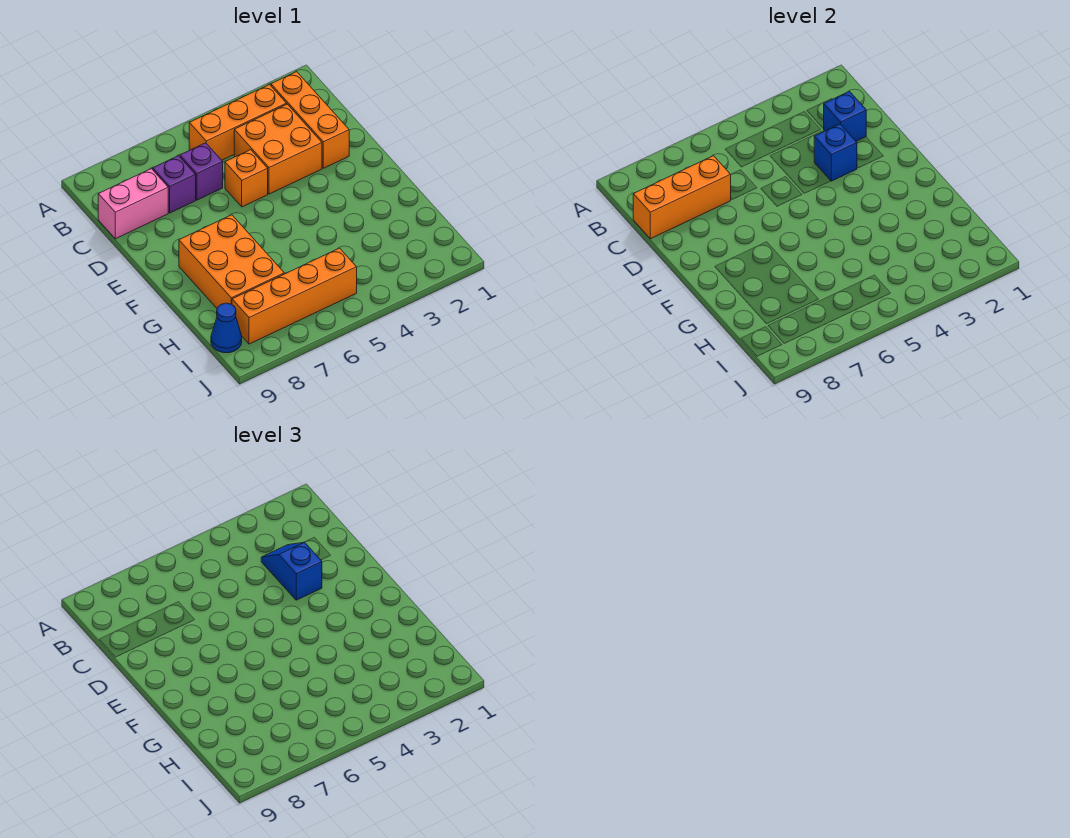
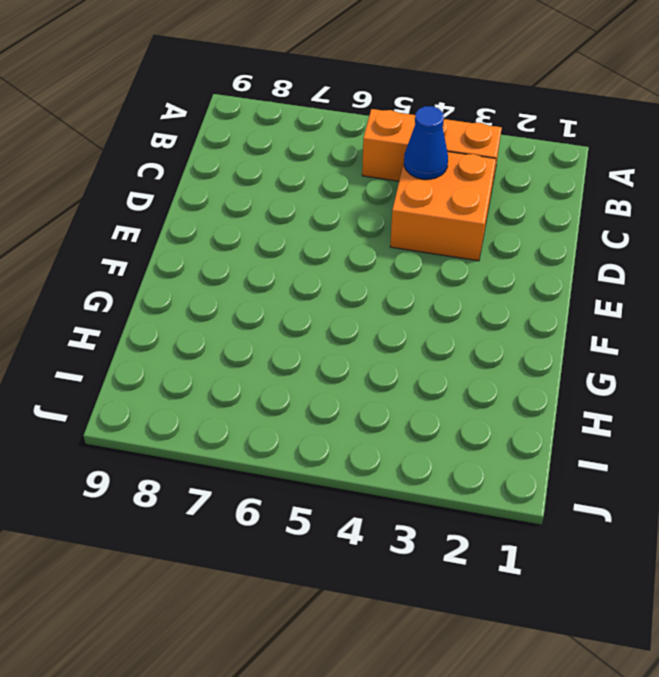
blue 1x1 cone [404,106,448,179] -> blue 1x1 cone moved to [211,303,242,353]
none -> orange 1x3 brick [271,72,349,168]
none -> purple 1x1 brick [180,143,223,200]
none -> purple 1x1 brick [153,156,196,213]

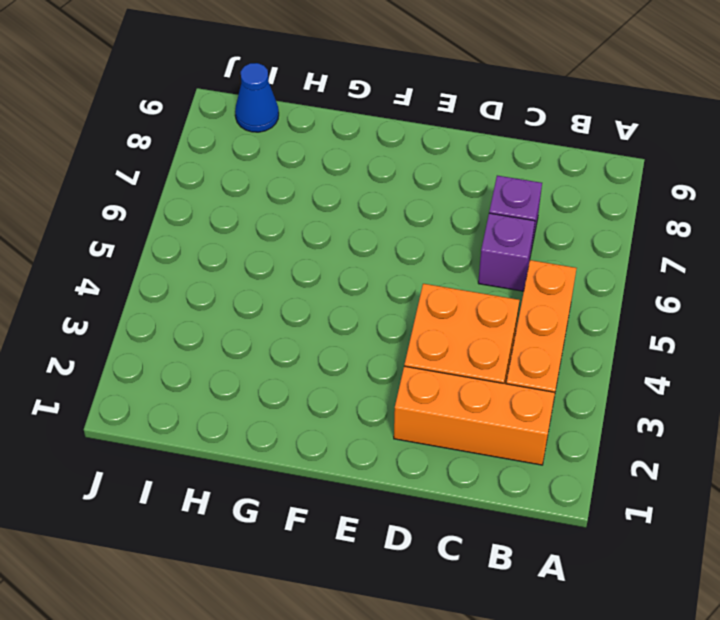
none -> pink 1x2 brick [98,169,168,239]
none -> orange 1x1 brick [225,150,268,207]
none -> orange 2x3 brick [179,215,284,308]

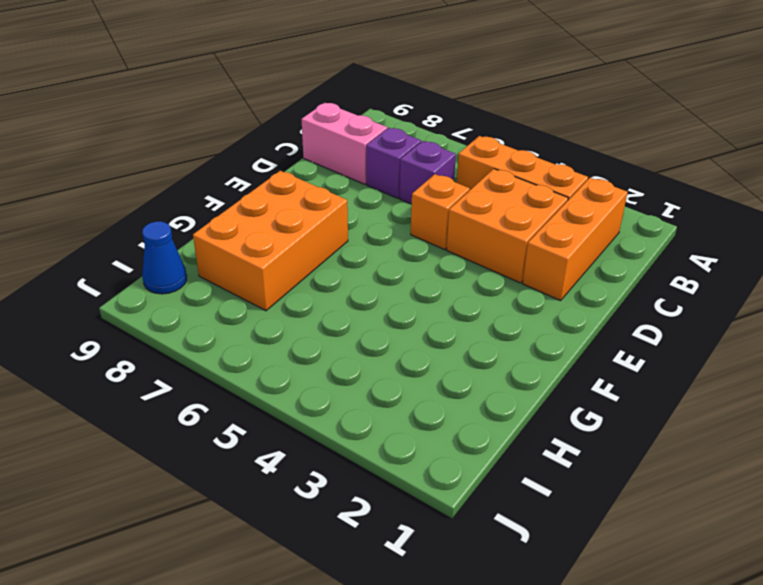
none -> orange 1x4 brick [232,248,357,344]
none -> blue 1x1 brick [824,91,866,141]
none -> orange 1x3 brick [633,156,731,239]

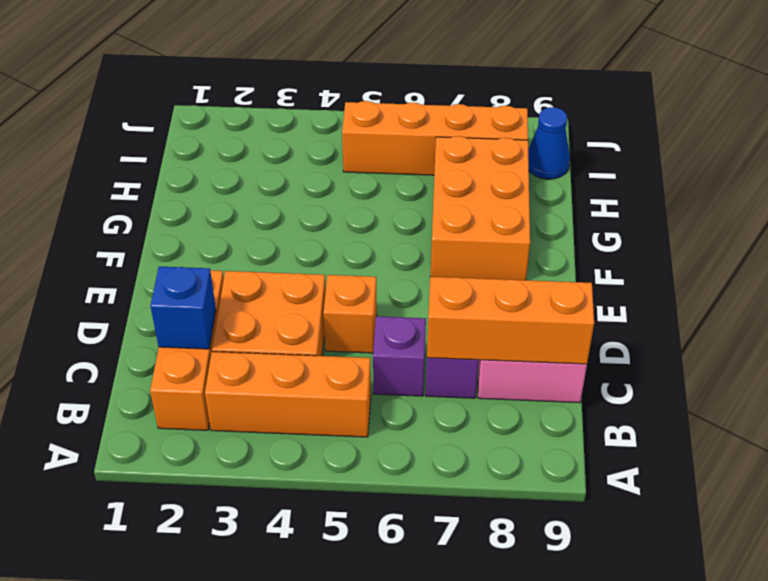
none -> blue 1x1 brick [814,124,857,181]
none -> blue 1x2 slope [261,542,322,600]

